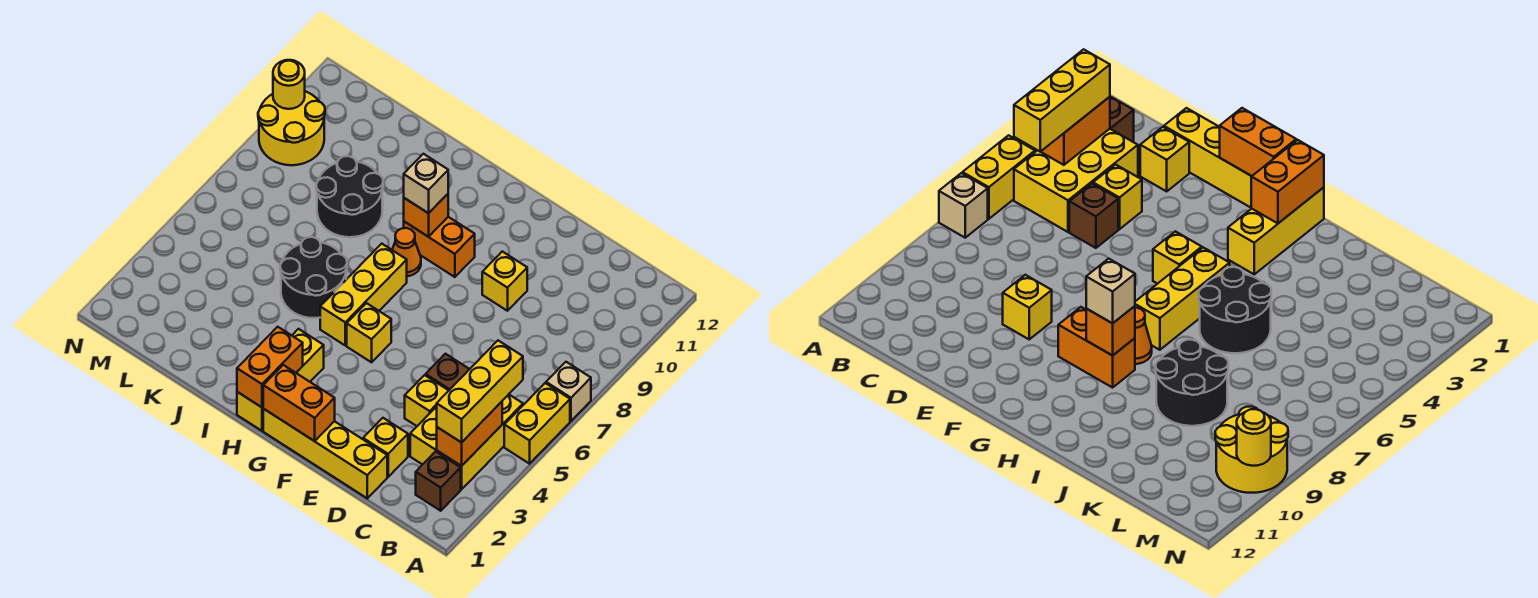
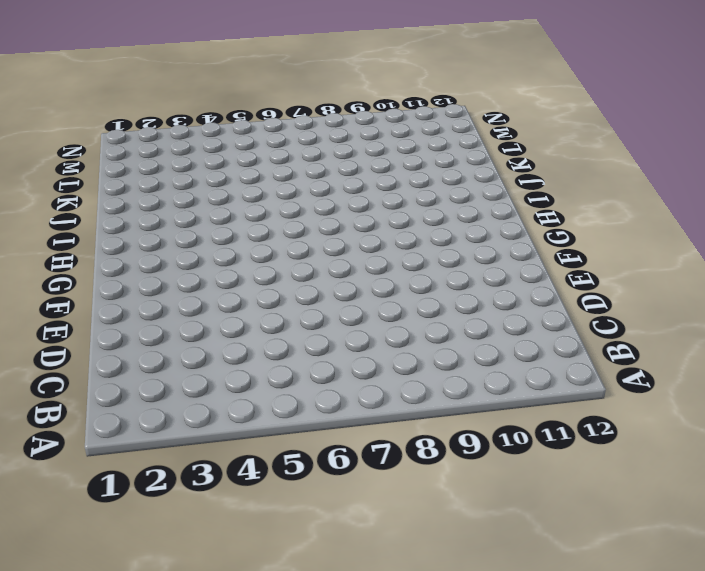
none -> yellow 1x2 brick [504,383,570,464]
none -> tan 1x1 brick [546,362,591,421]
none -> brown 1x1 brick [416,452,461,511]

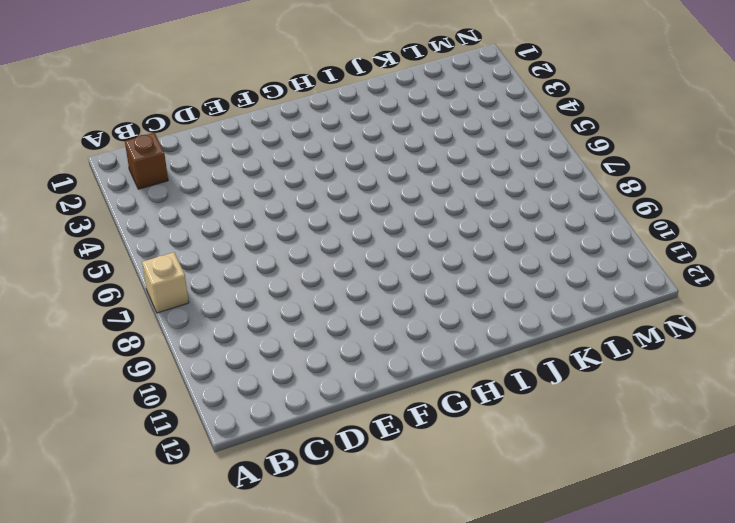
none -> yellow 1x2 brick [504,383,570,464]
none -> yellow 2x3 brick [410,395,523,489]
none -> yellow 1x4 brick [263,409,387,498]

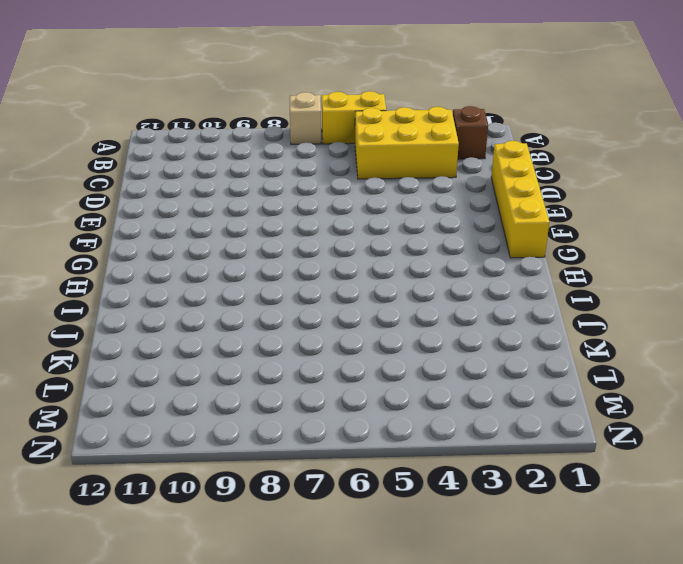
none -> yellow 1x1 brick [363,418,408,477]
none -> yellow 1x1 brick [405,375,449,426]
none -> brown 1x1 brick [426,354,469,390]

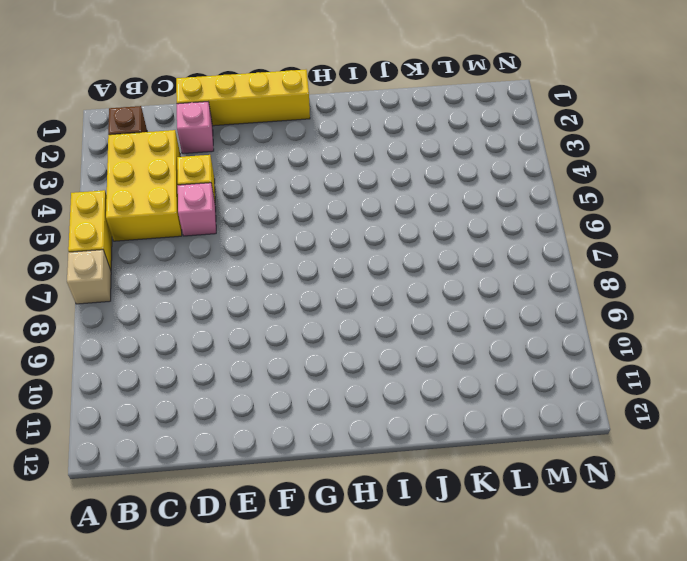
pink 1x1 brick [177,102,214,154] -> yellow 1x1 brick [363,418,408,477]
pink 1x1 brick [178,183,216,236] -> brown 1x1 brick [426,354,469,390]
none -> yellow 1x1 brick [482,251,527,311]
none -> yellow 1x1 brick [347,303,391,362]
none -> orange 1x2 brick [404,217,475,277]

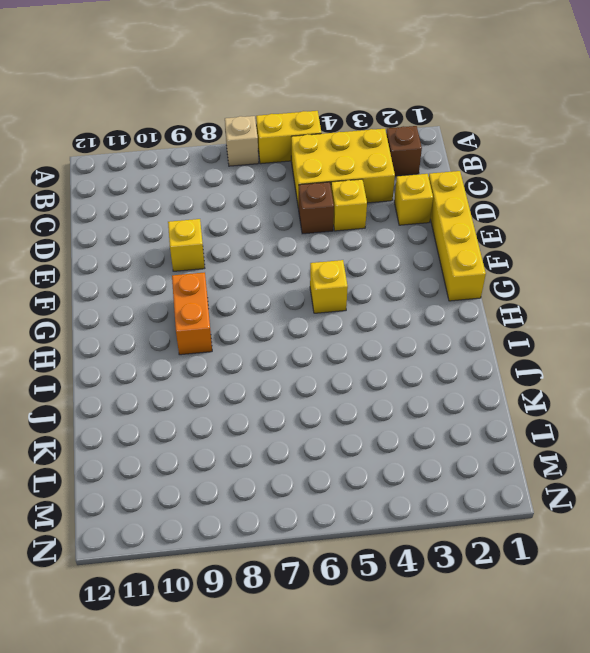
none -> yellow 1x3 brick [237,329,324,431]
none -> yellow 1x3 brick [320,244,407,345]
none -> orange 1x1 cone [392,228,421,276]

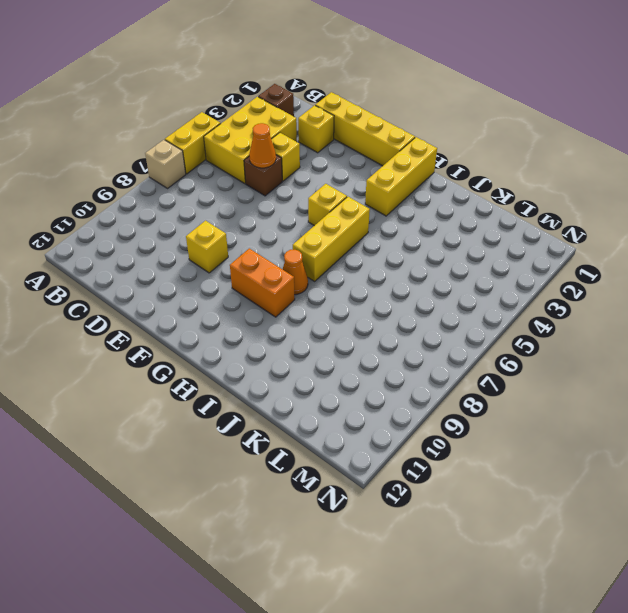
orange 1x1 cone [249,123,276,168] -> none
none -> black 2x2 round brick [280,237,347,318]
none -> black 2x2 round brick [316,156,383,237]
none -> yellow 2x2 round brick [258,91,325,165]

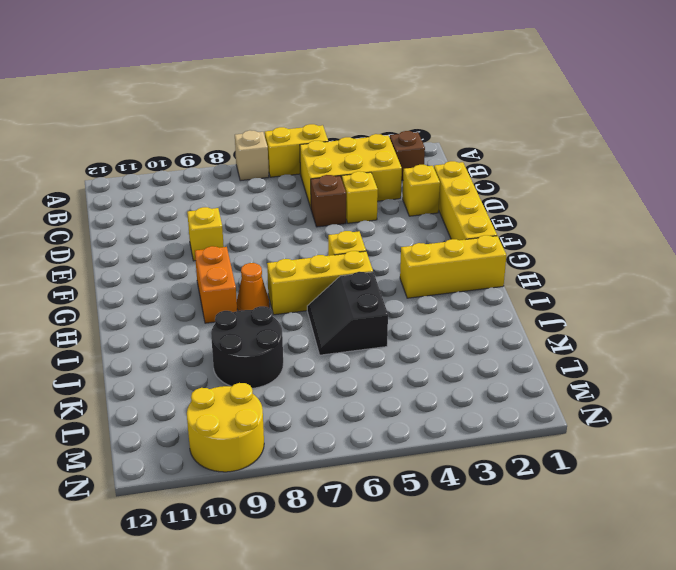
black 2x2 slope [307,272,388,355] -> black 2x2 round brick [280,237,347,318]
none -> orange 1x2 brick [437,402,502,466]
none -> orange 1x2 brick [263,365,335,441]
none -> orange 1x2 brick [237,327,303,407]

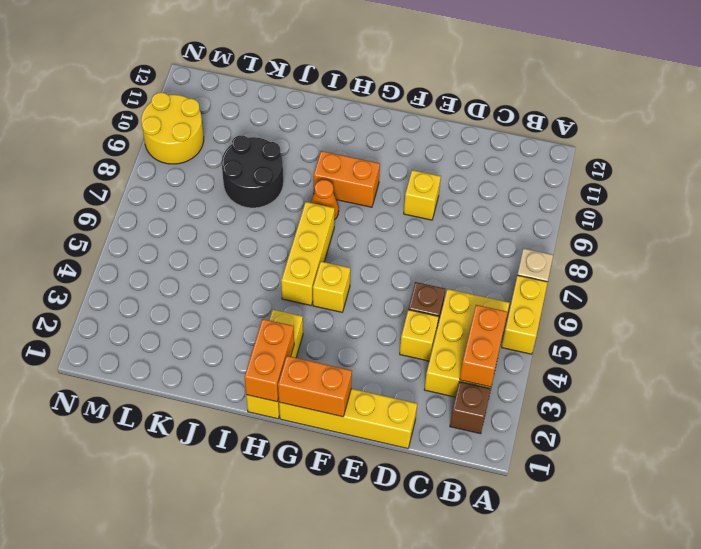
none -> yellow 1x1 brick [363,418,408,477]
none -> black 2x2 round brick [280,237,347,318]
none -> orange 1x1 brick [404,194,448,237]

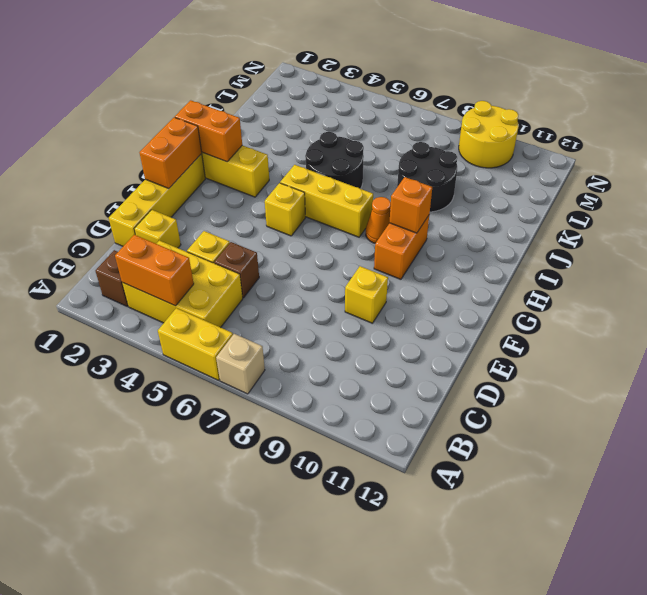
none -> yellow 1x1 round brick [273,60,305,109]
none -> yellow 1x3 brick [437,341,523,443]
none -> tan 1x1 brick [404,154,448,213]

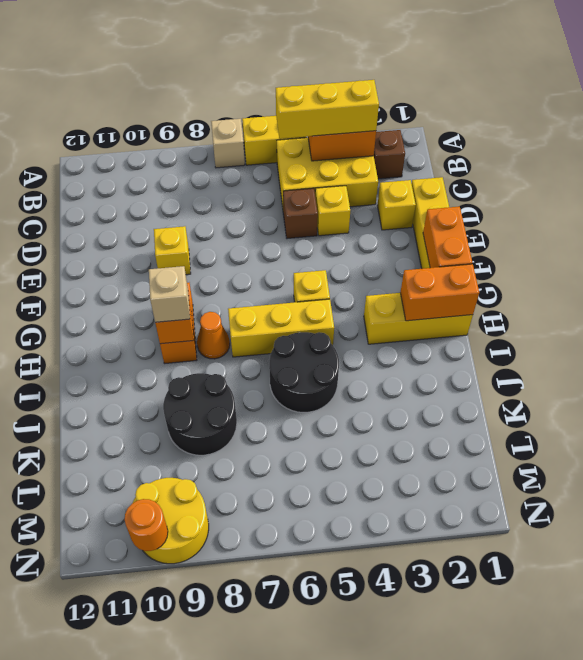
orange 1x1 round brick [125,499,168,551] -> yellow 1x1 round brick [273,60,305,109]

